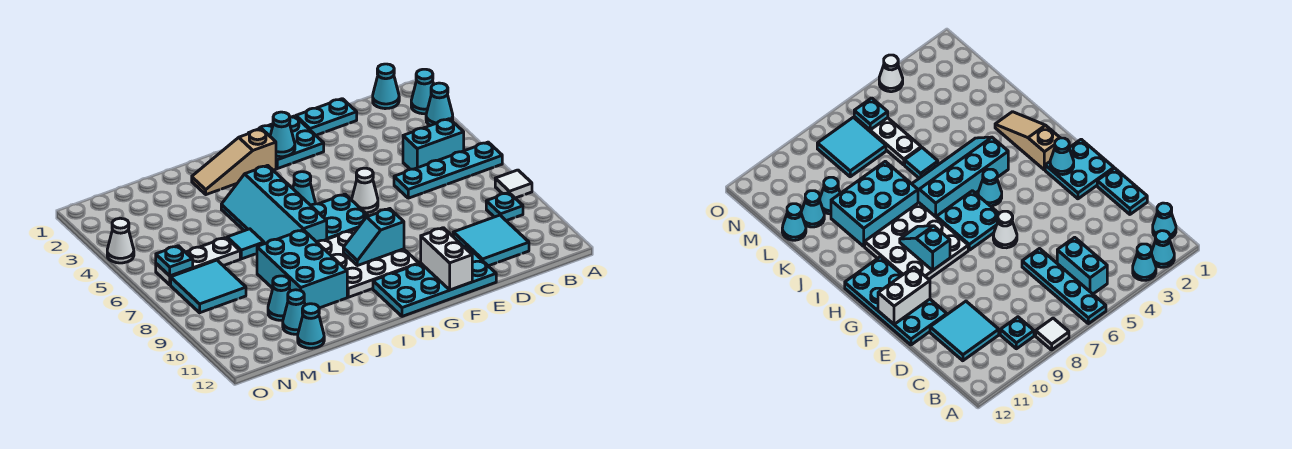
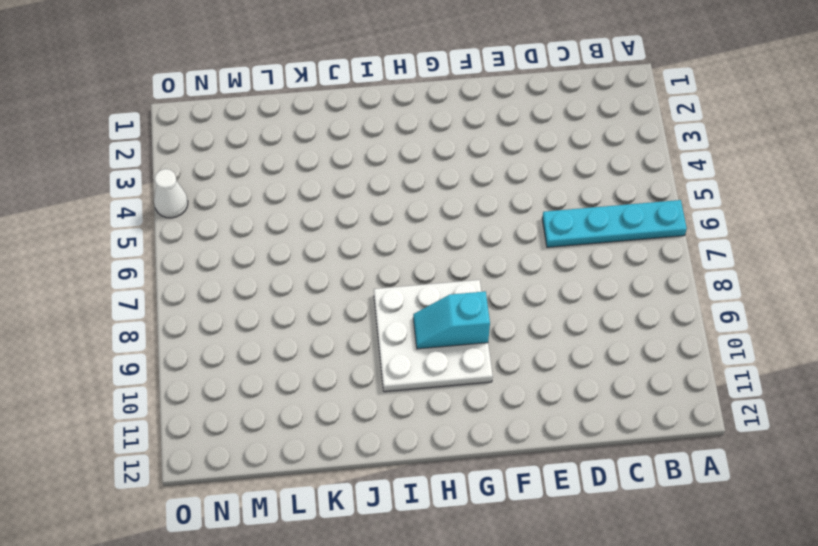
none -> cyan 1x1 cone [411,69,434,114]
none -> cyan 1x1 cone [426,83,453,126]
none -> white 1x1 tile [495,170,532,198]

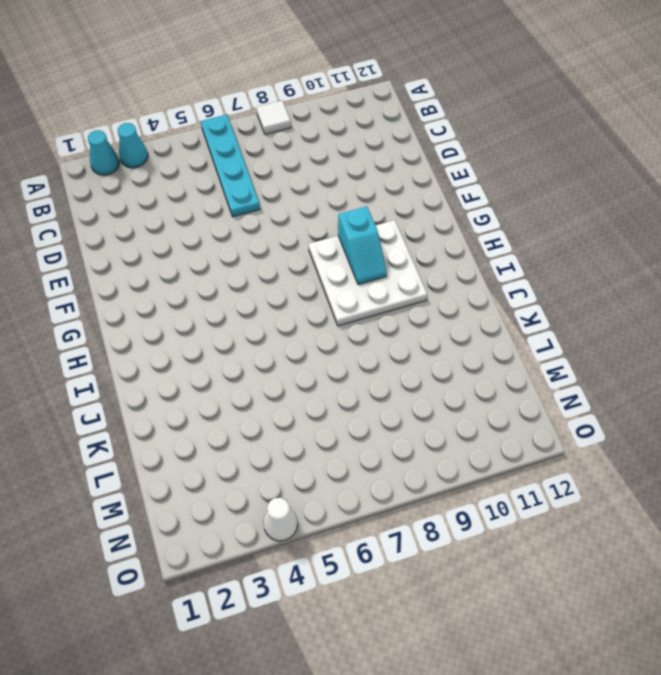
none -> cyan 1x1 cone [373,64,399,109]
none -> cyan 1x2 brick [403,119,464,169]
none -> cyan 1x1 plate [486,193,523,221]

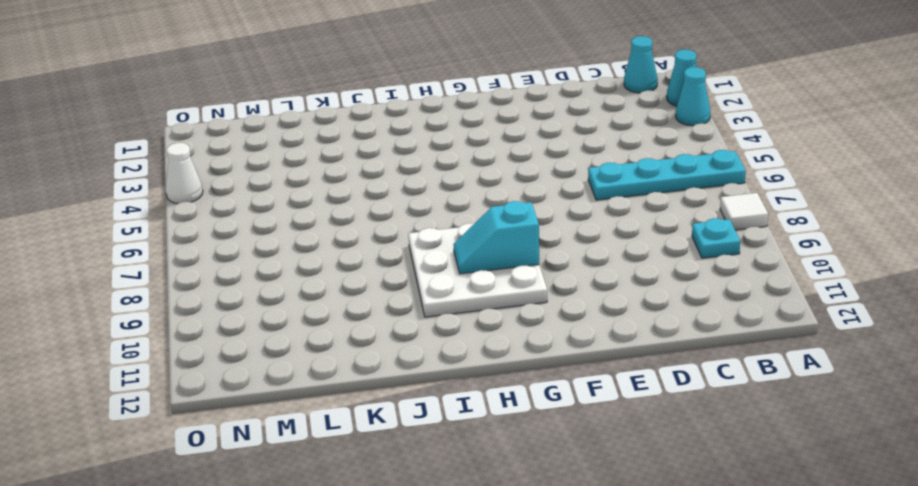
none -> cyan 1x2 brick [403,119,464,169]
none -> cyan 2x2 tile [453,215,529,266]
none -> cyan 1x2 plate [296,99,357,135]

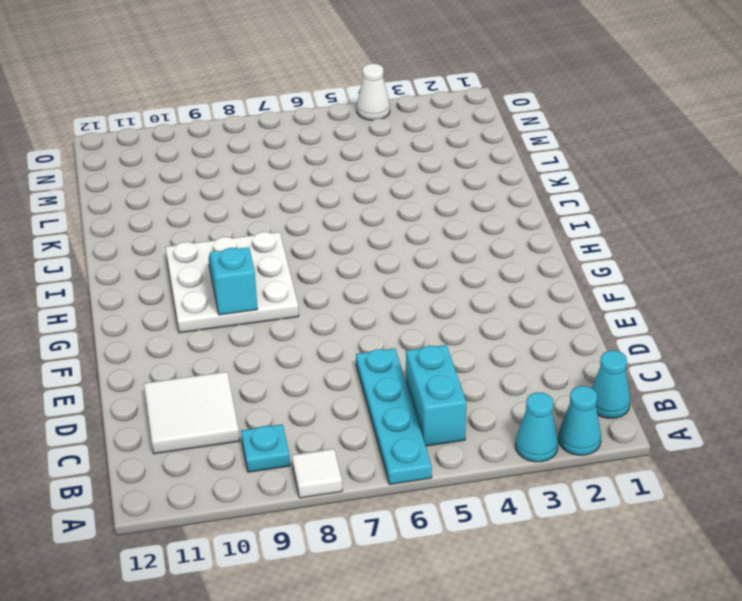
white 2x2 tile [144,372,240,454] -> cyan 2x2 tile [453,215,529,266]
none -> cyan 1x2 plate [296,99,357,135]
none -> cyan 2x4 plate [373,247,496,316]
none -> cyan 2x2 plate [248,116,324,169]

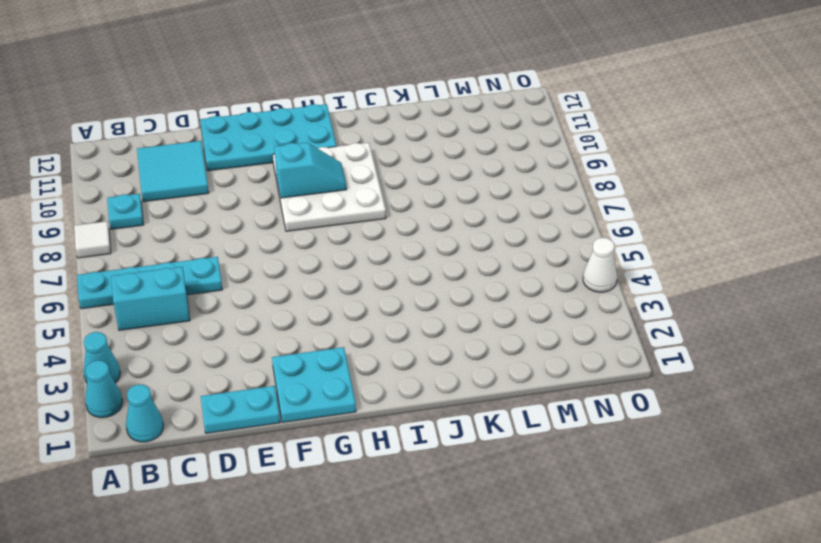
none -> white 1x1 cone [352,168,378,213]
none -> cyan 2x2 plate [311,194,368,239]
none -> tan 1x3 slope [192,129,276,195]

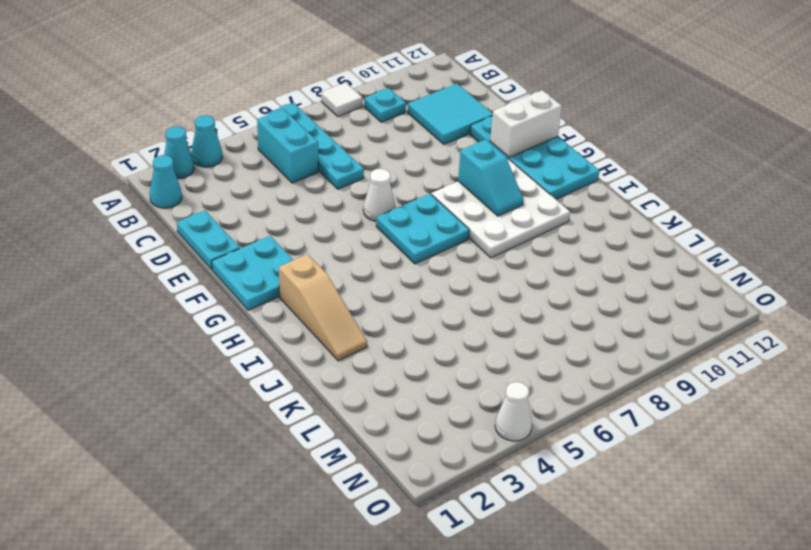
none -> cyan 1x1 cone [293,172,315,205]
none -> cyan 2x4 slope [221,165,327,244]
none -> cyan 2x3 brick [257,230,347,308]

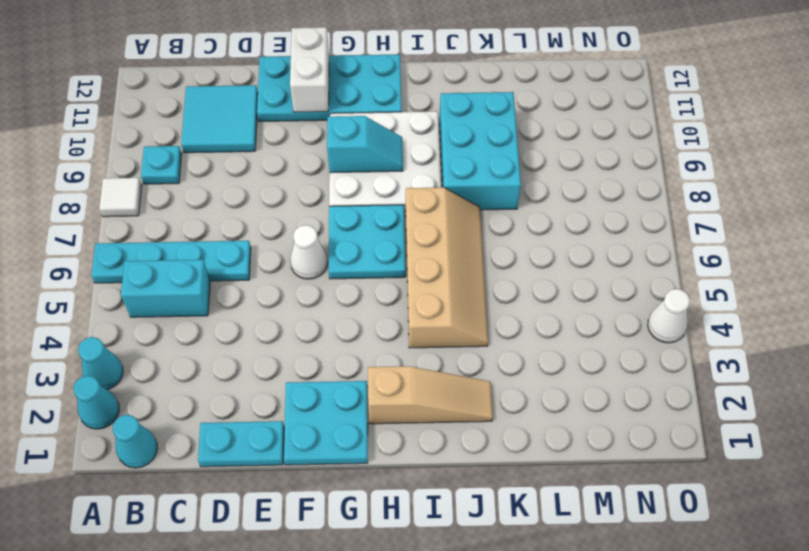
tan 2x4 slope [406,187,488,348] -> cyan 2x4 slope [221,165,327,244]
none -> cyan 1x1 cone [293,172,315,205]
none -> cyan 1x1 tile [227,229,264,259]
none -> white 1x3 plate [156,238,240,285]

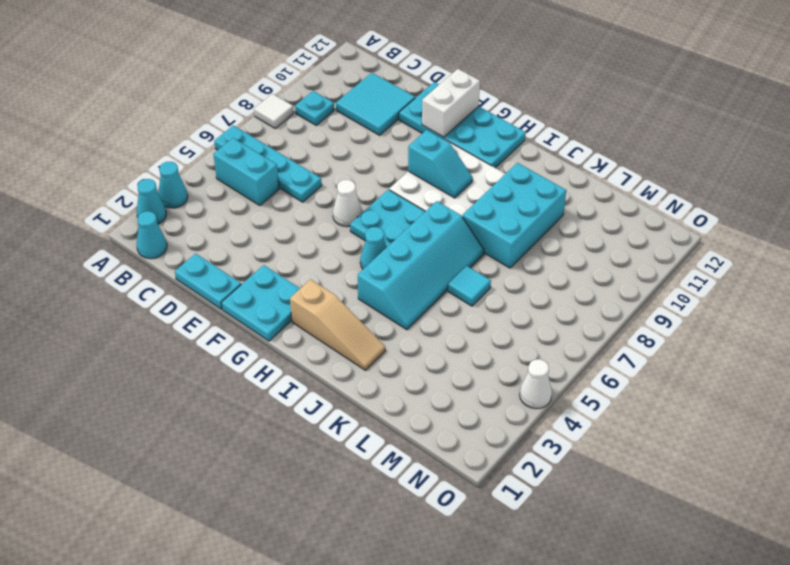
none -> white 1x3 plate [156,238,240,285]
none -> cyan 1x1 cone [268,276,290,320]
none -> cyan 1x1 cone [283,290,305,334]

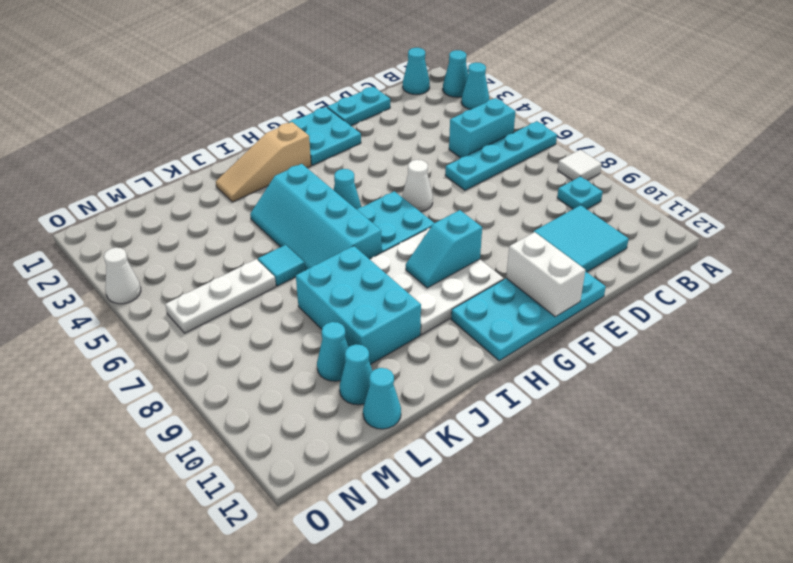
none -> cyan 2x2 tile [171,260,246,313]
none -> cyan 1x1 cone [270,112,295,157]
none -> cyan 1x1 plate [156,246,193,276]

